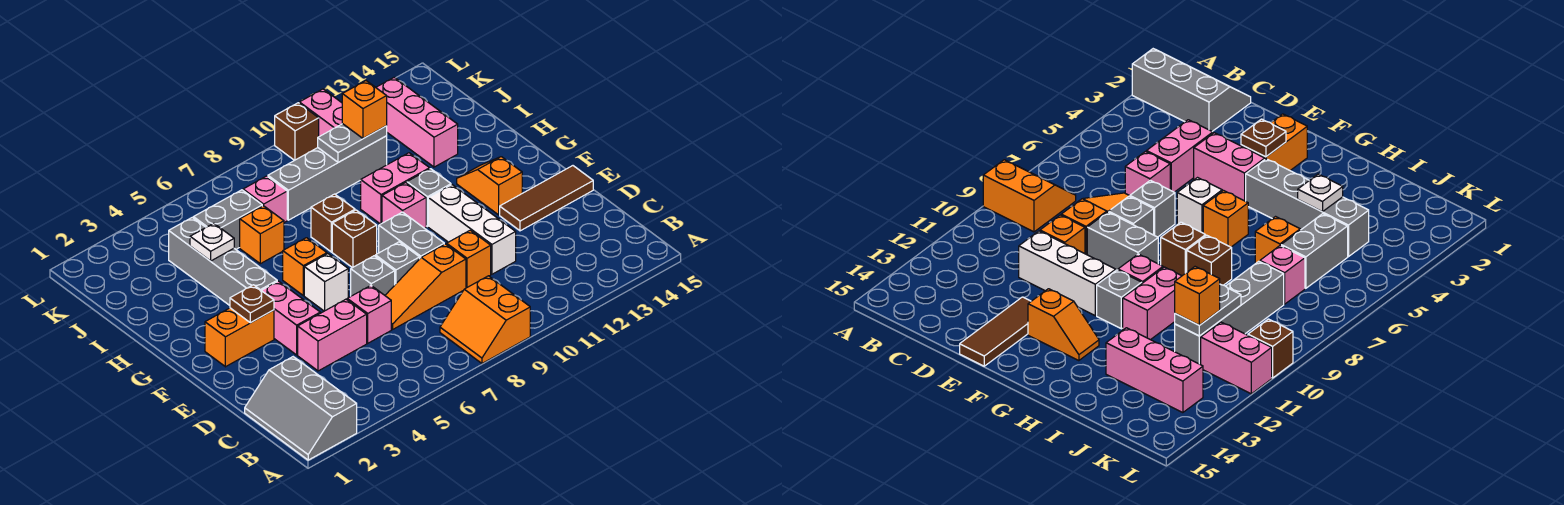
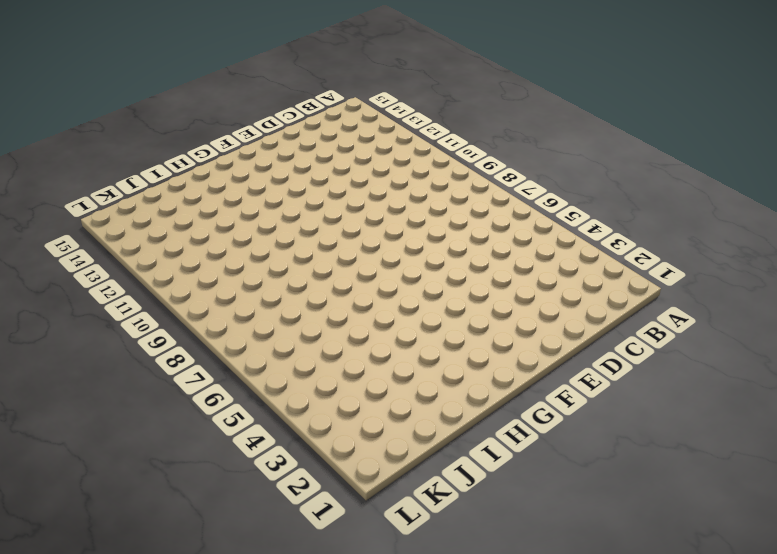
none -> grey 2x3 slope [245,357,357,460]
none -> orange 2x2 slope [440,276,530,363]
none -> pink 1x2 brick [298,299,367,371]
none -> pink 1x1 brick [347,286,391,343]

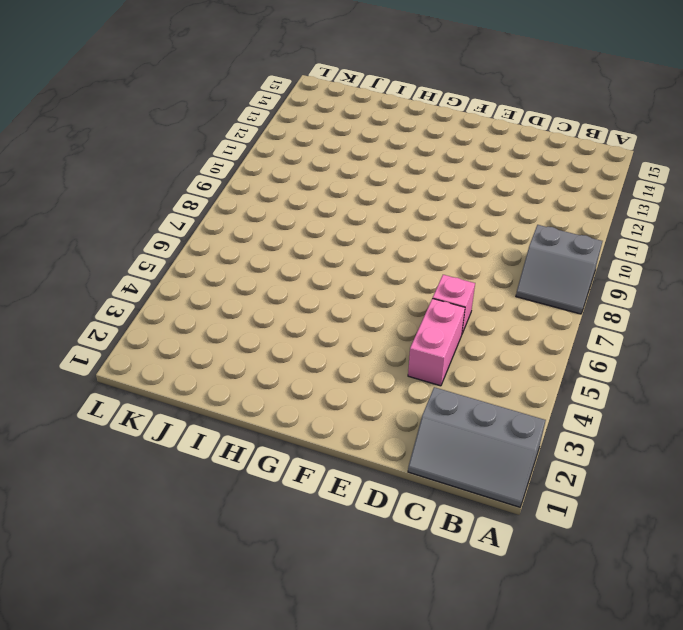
grey 2x2 slope [516,225,602,314] -> orange 2x2 slope [440,276,530,363]
none -> orange 1x3 slope [385,244,466,329]
none -> orange 1x1 brick [447,230,491,288]
none -> white 1x3 brick [428,185,516,274]
none -> pink 1x2 brick [261,281,320,355]

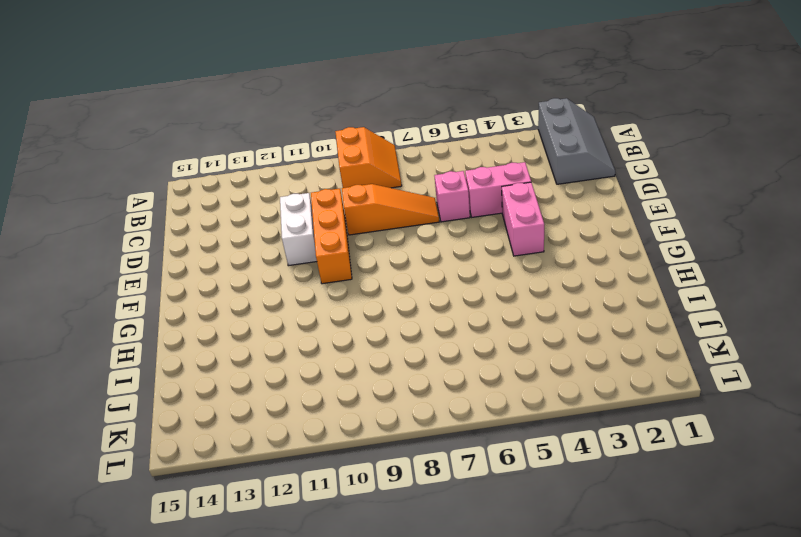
orange 1x3 brick [311,189,352,284] -> orange 1x1 brick [447,230,491,288]
white 1x2 brick [280,193,317,266] -> white 1x3 brick [428,185,516,274]
none -> grey 1x1 brick [351,256,395,296]
none -> grey 1x1 brick [375,242,420,284]
none -> grey 1x2 brick [379,212,444,258]
none -> brown 1x3 tile [500,166,593,231]

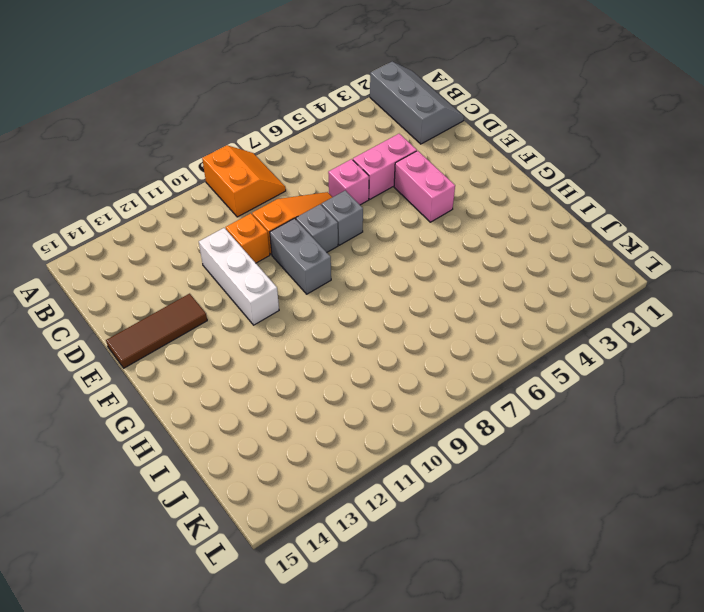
none -> orange 1x2 brick [205,308,274,367]
none -> white 1x1 brick [304,254,348,311]
none -> orange 1x2 slope [457,157,522,215]
none -> grey 1x4 brick [169,217,277,305]

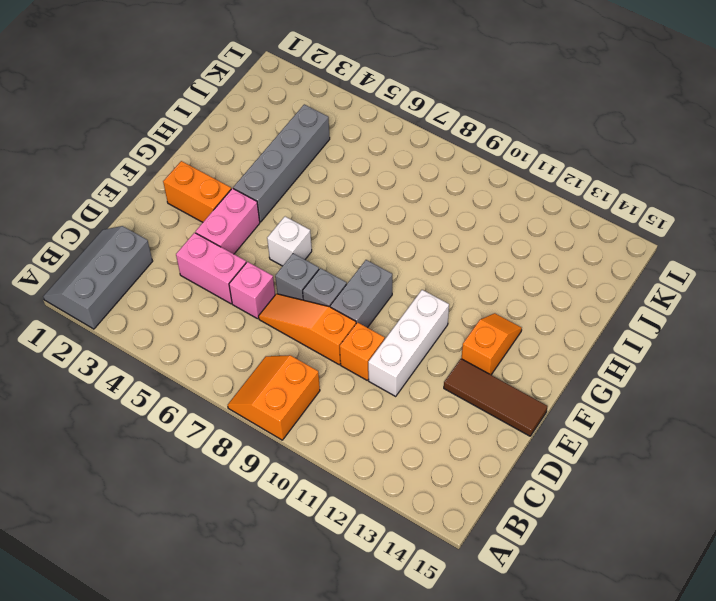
none -> orange 1x1 brick [283,238,327,295]
none -> brown 1x1 brick [332,210,377,268]
none -> pink 1x1 brick [382,182,426,228]
none -> grey 1x1 brick [407,169,451,227]

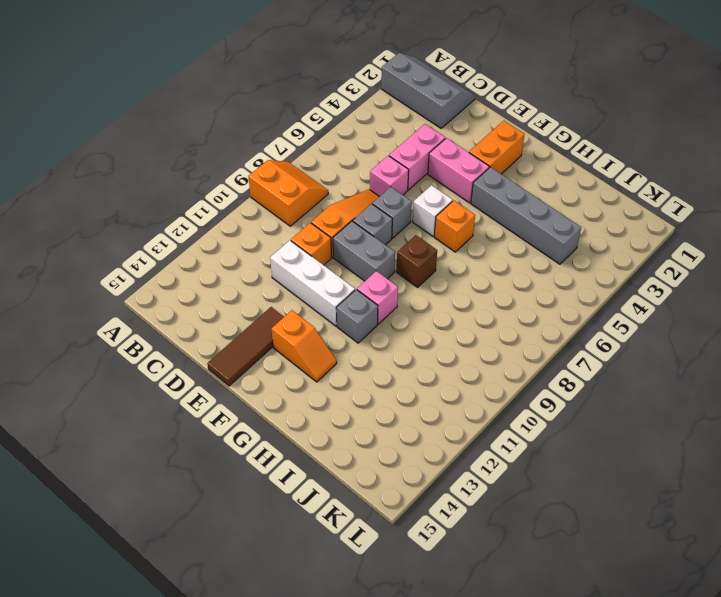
none -> brown 1x1 brick [311,194,355,252]
none -> pink 1x2 brick [361,153,430,224]
none -> orange 1x1 brick [240,206,284,264]
none -> pink 1x3 brick [376,77,458,167]

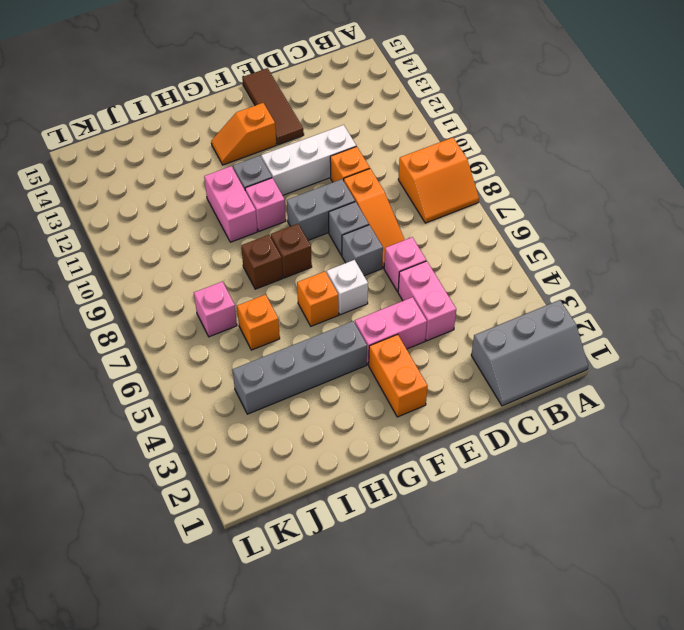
none -> pink 1x3 brick [376,77,458,167]
none -> grey 1x2 brick [193,190,262,249]
none -> grey 1x4 brick [268,136,387,220]
none -> pink 1x2 brick [299,89,342,137]

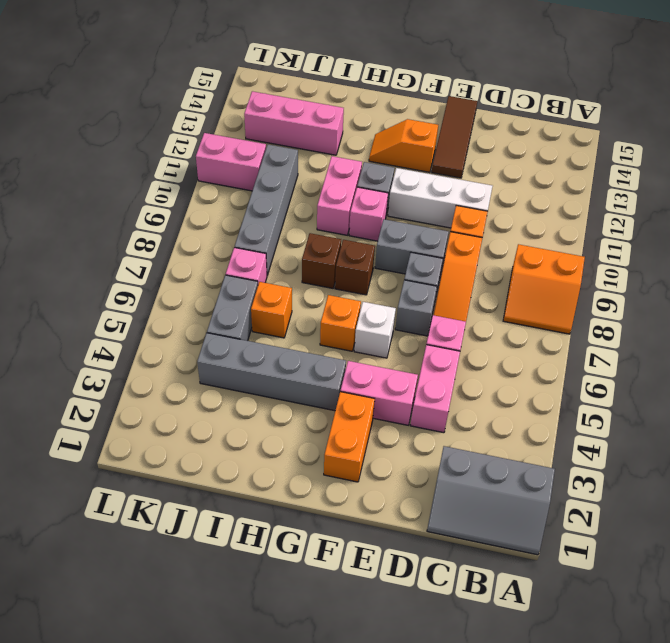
none -> brown 1x1 brick [275,103,319,160]
none -> brown 1x1 plate [230,285,274,323]
none -> white 1x1 plate [190,223,234,261]
none -> grey 1x2 plate [318,124,387,162]

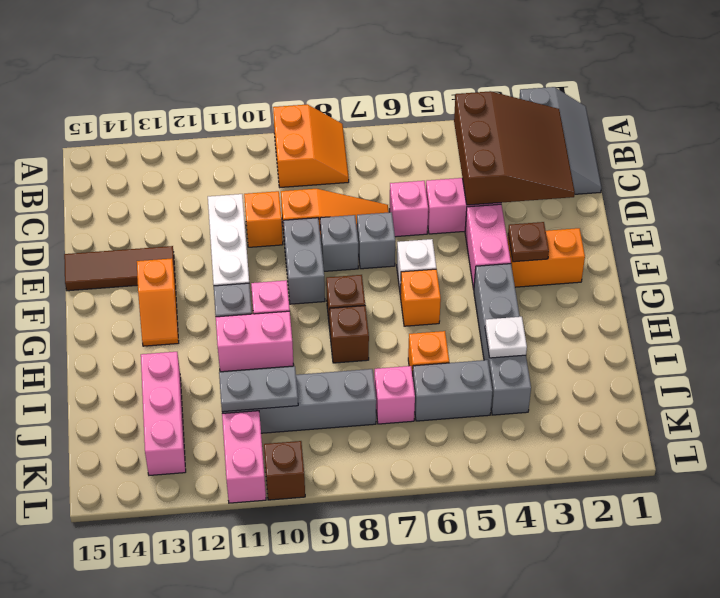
brown 3x3 slope [454,91,575,205] -> none
none -> orange 1x1 brick [342,81,387,138]

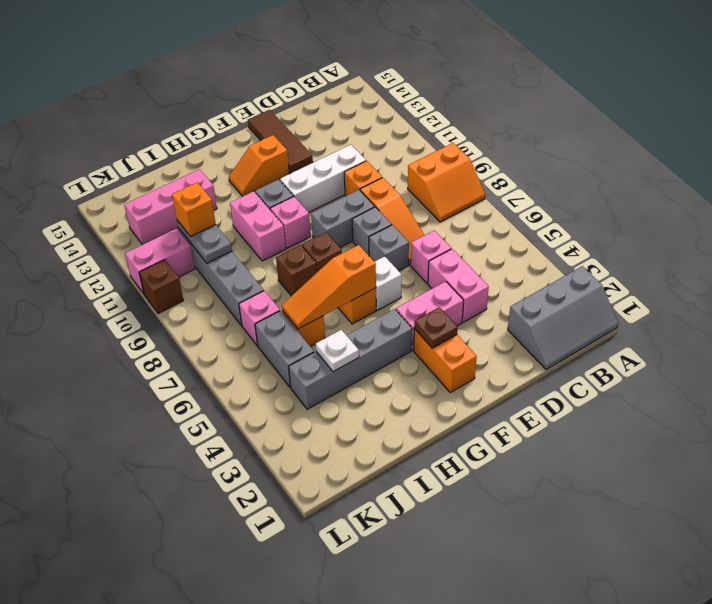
orange 1x3 slope [282,245,376,329] -> none

